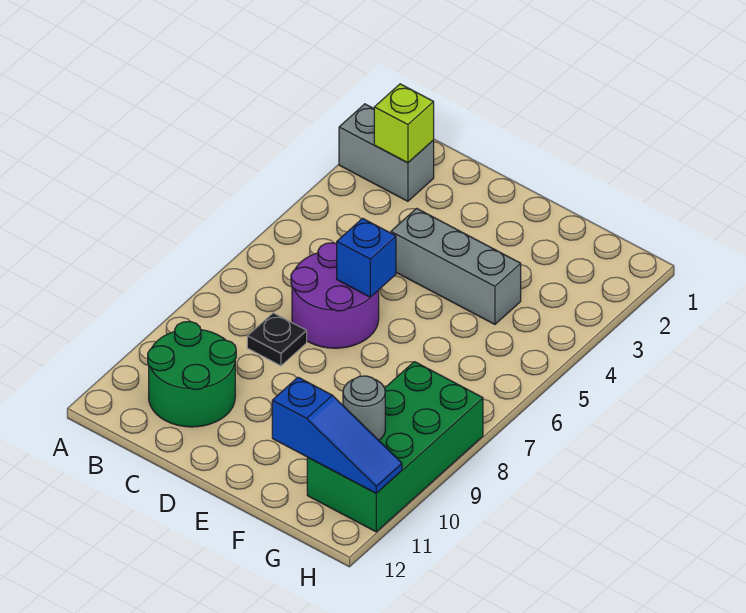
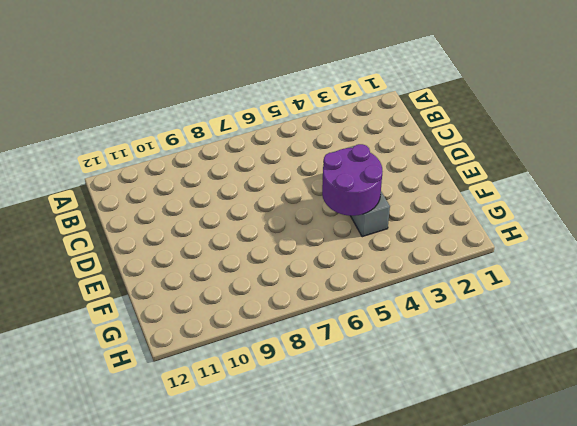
purple 2x2 round brick [322,144,383,216] -> purple 2x2 round brick moved to [291,243,379,348]
none -> grey 1x2 brick [339,104,434,201]
none -> green 2x2 round brick [148,321,236,427]

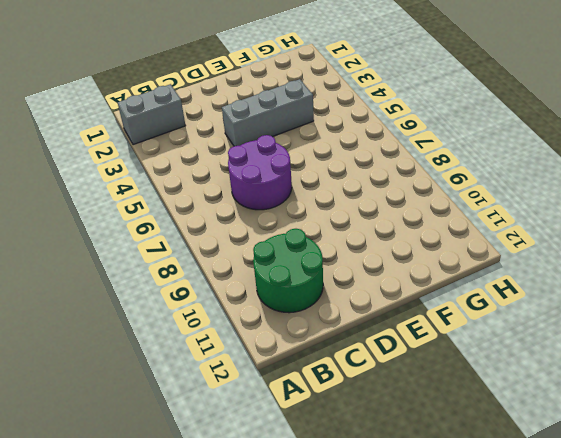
none -> black 1x1 plate [247,313,307,366]
none -> green 2x4 brick [307,362,483,532]

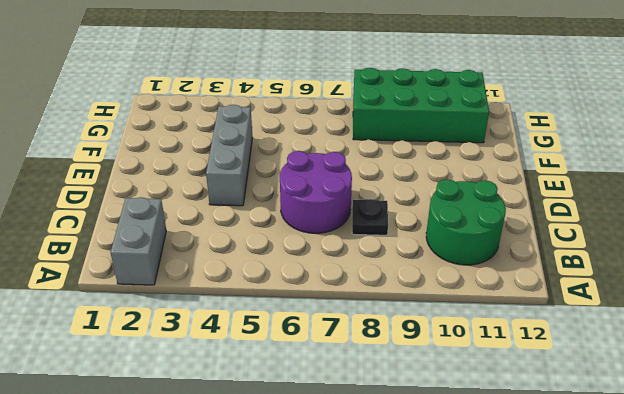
none -> lime 1x1 brick [374,84,434,163]
none -> blue 1x1 brick [337,218,396,297]

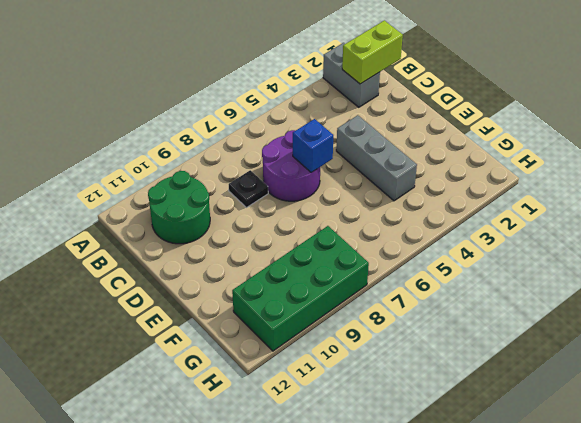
lime 1x2 brick [342,20,403,84] -> lime 1x1 brick [374,84,434,163]
none -> blue 1x3 slope [272,377,402,493]
none -> grey 1x1 round brick [343,376,385,440]

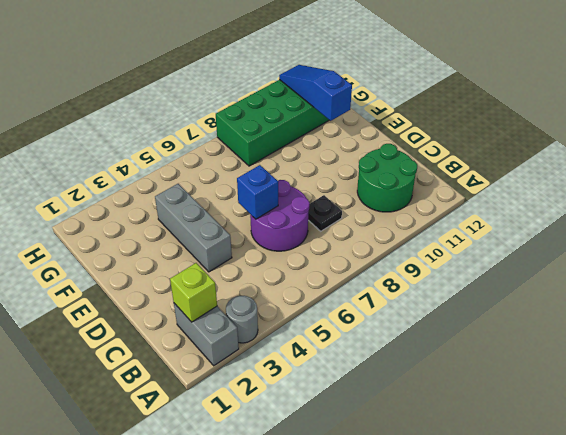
grey 1x1 round brick [226,296,258,343] -> grey 1x1 round brick moved to [343,376,385,440]

